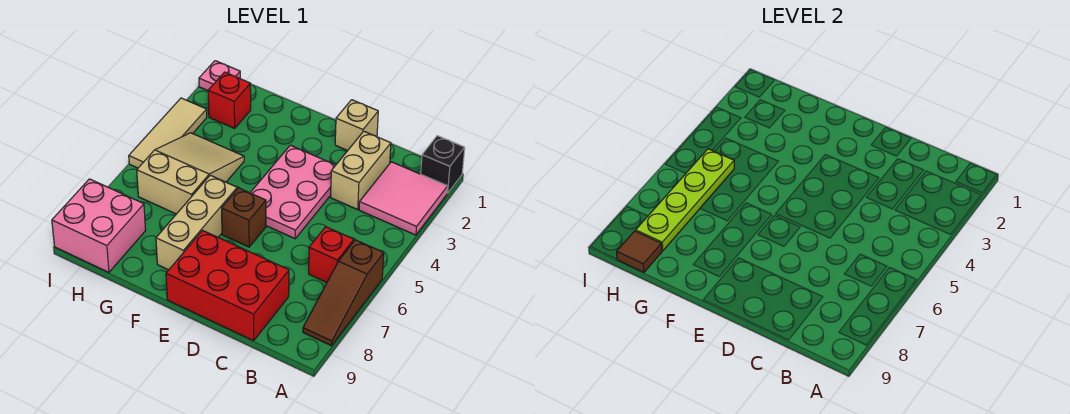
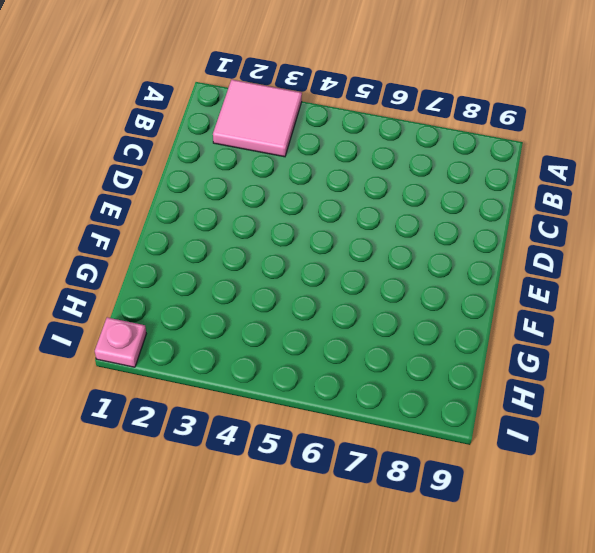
none -> black 1x1 brick [421,136,465,193]
none -> brown 1x3 slope [303,240,384,346]
none -> red 1x1 brick [309,227,354,282]

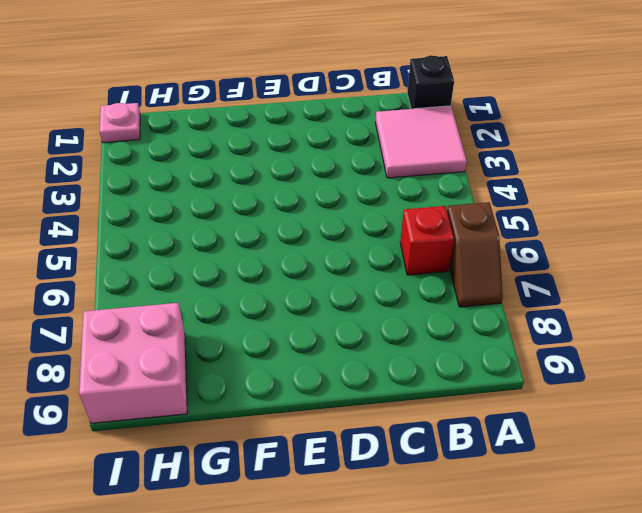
brown 1x2 slope [447,202,503,307] -> brown 1x3 slope [303,240,384,346]
none -> tan 1x2 brick [331,131,391,209]
none -> red 2x3 brick [166,231,289,341]
none -> tan 1x1 brick [335,100,378,151]

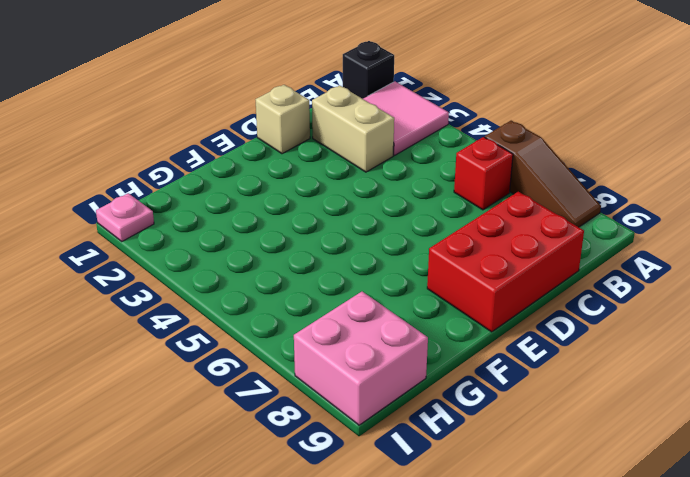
none -> pink 2x3 plate [250,145,336,239]
none -> brown 1x1 brick [222,188,266,247]
none -> tan 1x3 brick [156,175,237,270]

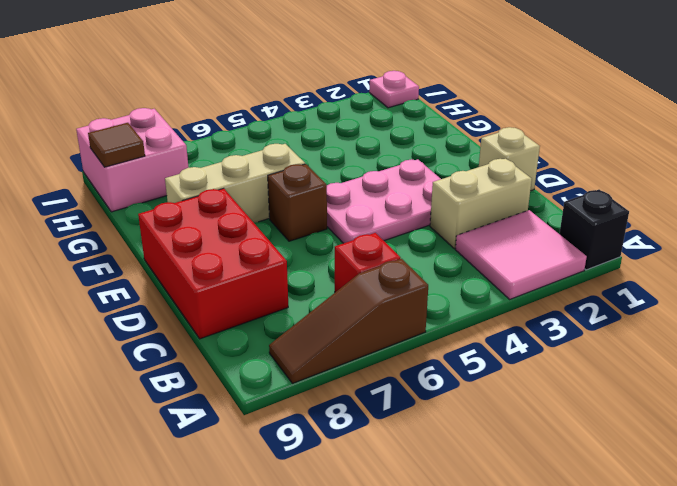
none -> tan 2x3 slope [137,133,244,214]
none -> red 1x1 brick [208,72,251,128]
none -> tan 1x3 tile [129,98,207,168]

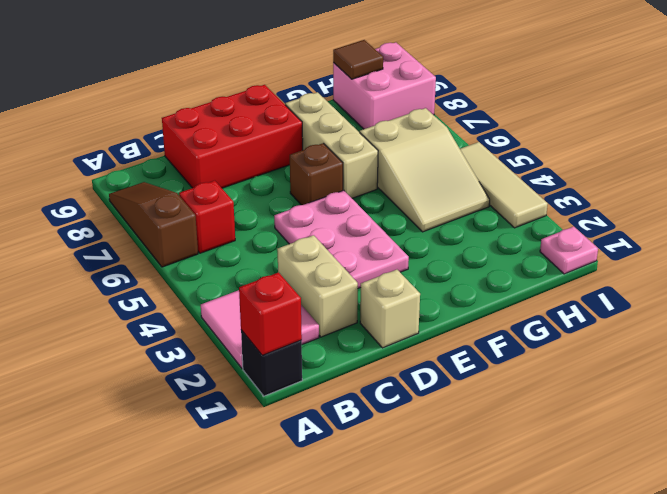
red 1x1 brick [239,273,302,355] -> red 1x1 brick moved to [208,72,251,128]
none -> lime 1x4 plate [636,149,734,251]

